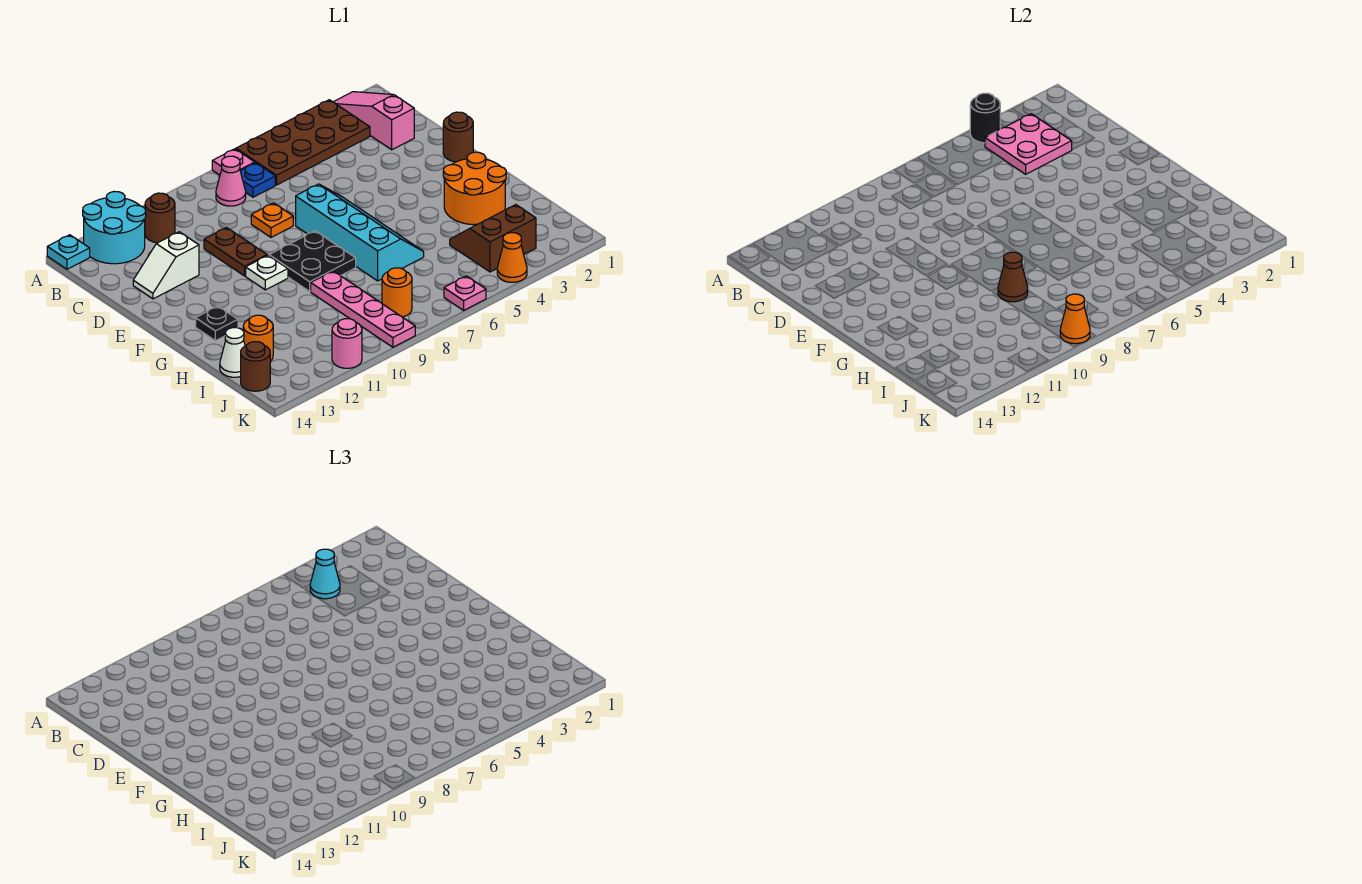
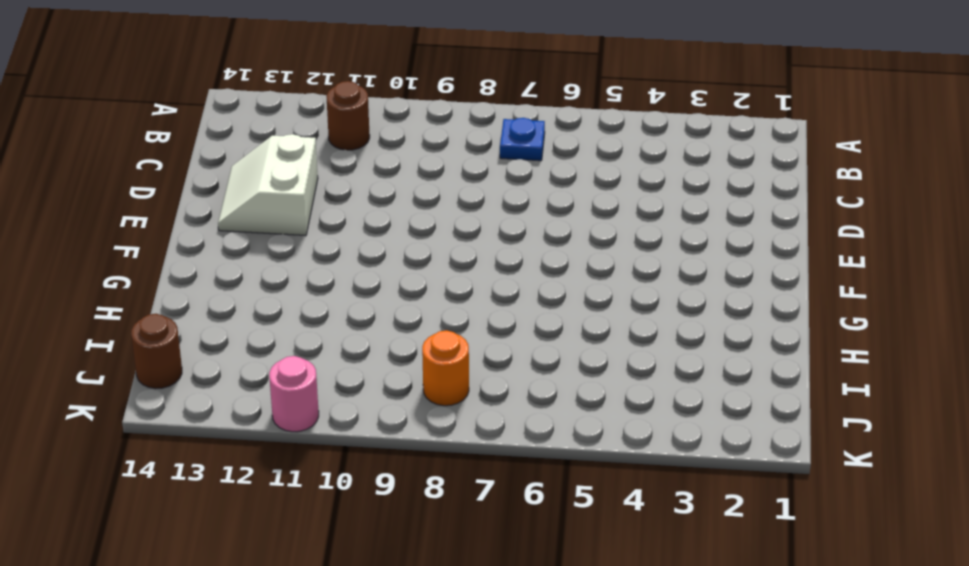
white 2x2 slope [218,134,318,236] -> white 1x2 slope [133,232,199,299]
none -> pink 1x3 slope [334,92,414,150]
none -> brown 2x4 plate [236,100,370,185]
none -> pink 1x1 plate [212,149,255,175]
none -> cyan 2x2 round brick [83,192,146,264]

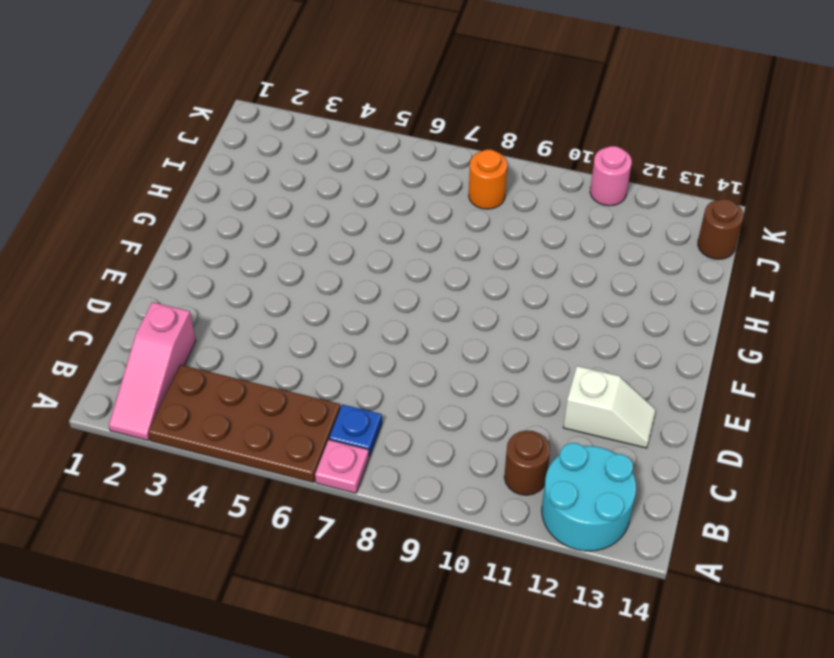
none -> cyan 1x1 plate [47,235,90,269]
none -> pink 1x1 cone [216,156,246,206]
none -> orange 1x1 plate [251,203,293,237]
none -> brown 1x2 plate [204,228,267,276]

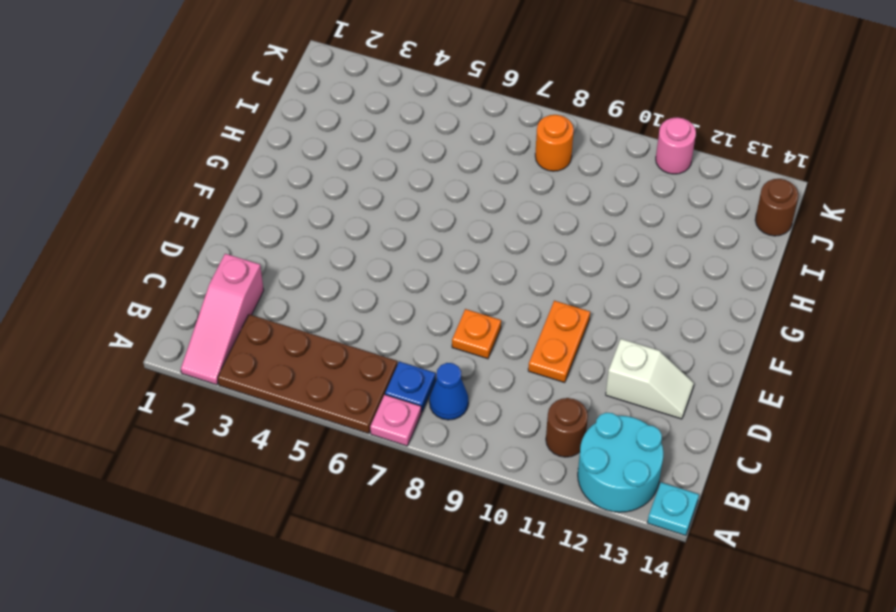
blue 1x1 cone [429,363,468,420] -> pink 1x1 cone [216,156,246,206]
orange 1x2 plate [528,301,590,383] -> brown 1x2 plate [204,228,267,276]
none -> brown 1x1 round brick [443,112,473,162]
none -> cyan 2x4 slope [296,184,424,281]
none -> black 2x2 plate [269,231,356,291]
none -> white 1x1 plate [246,256,288,290]

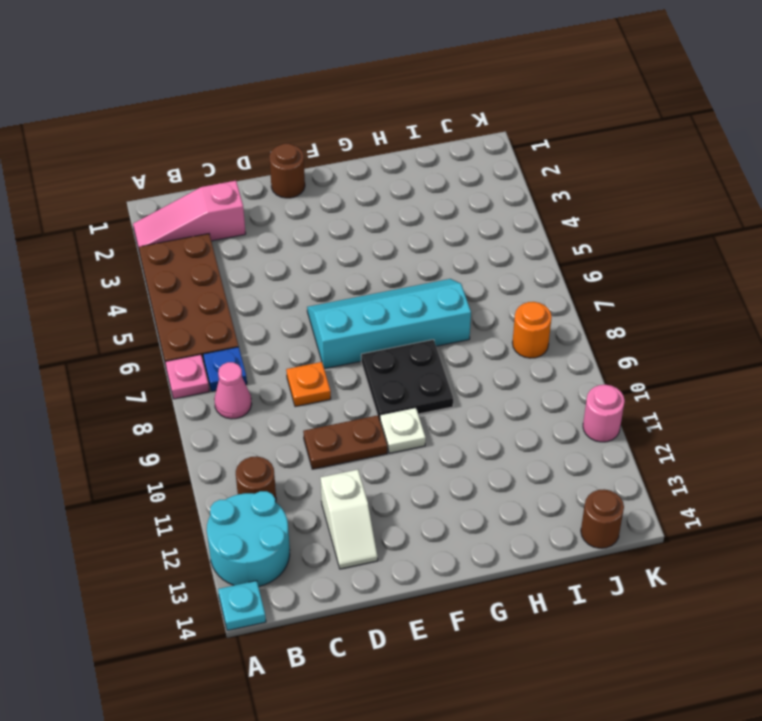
none -> orange 2x2 round brick [443,152,506,225]
none -> black 1x1 plate [196,306,238,341]
none -> pink 1x4 plate [311,271,415,347]
none -> brown 2x2 slope [450,205,536,272]

